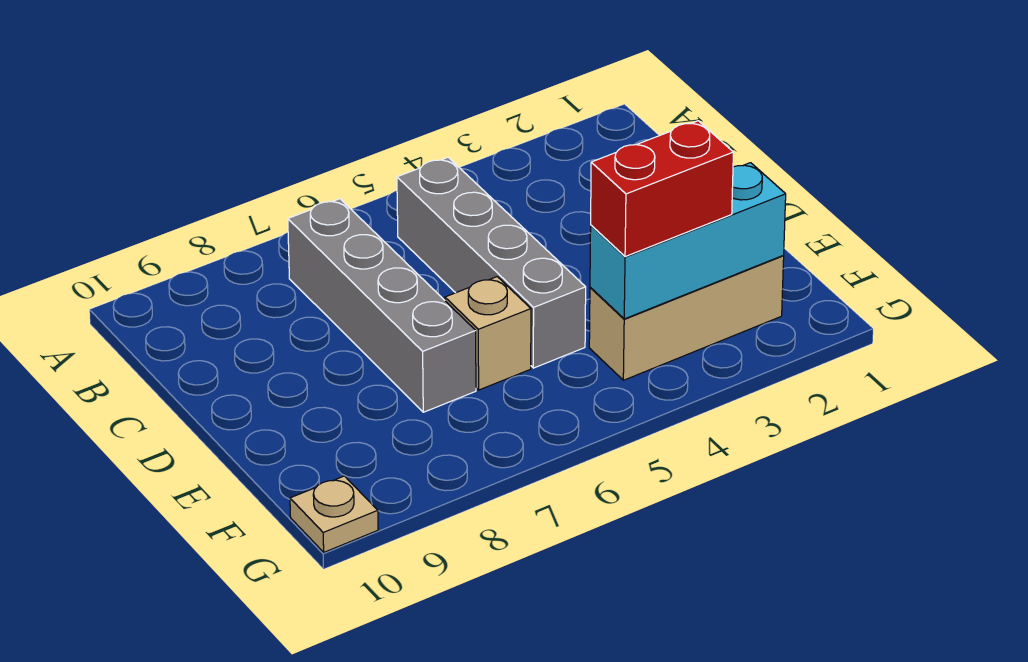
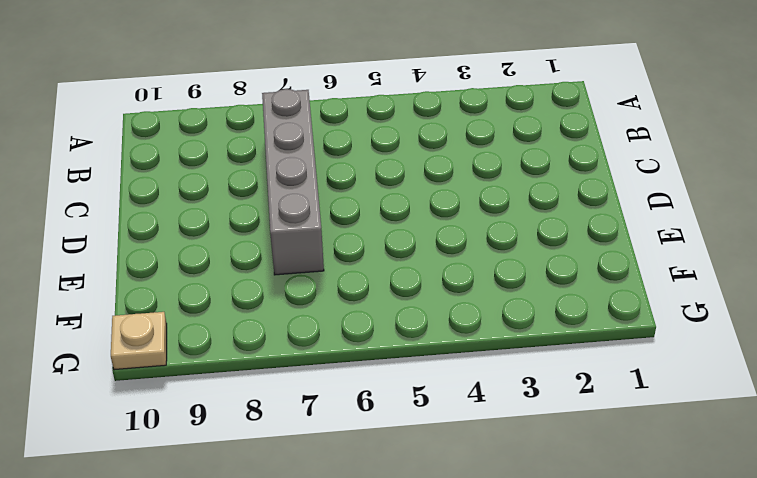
none -> grey 1x4 brick [397,157,586,368]
none -> tan 1x1 brick [445,277,531,390]

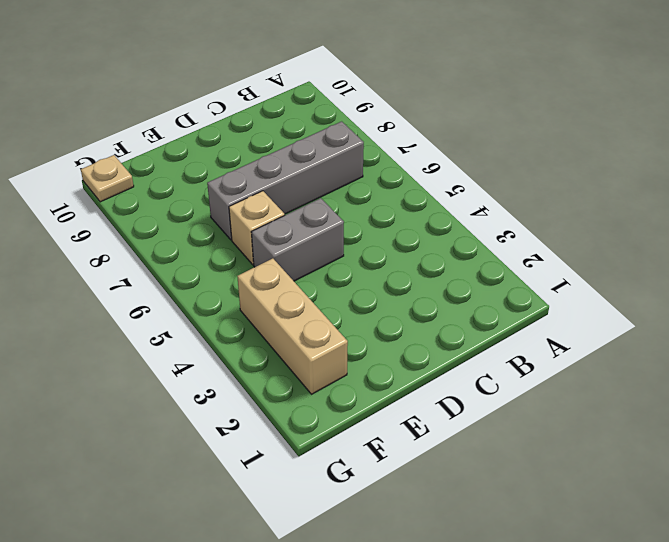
grey 1x2 brick [251,198,344,281] -> grey 1x4 brick [397,157,586,368]
none -> cyan 1x3 brick [590,163,786,319]
none -> red 1x2 brick [591,121,733,257]

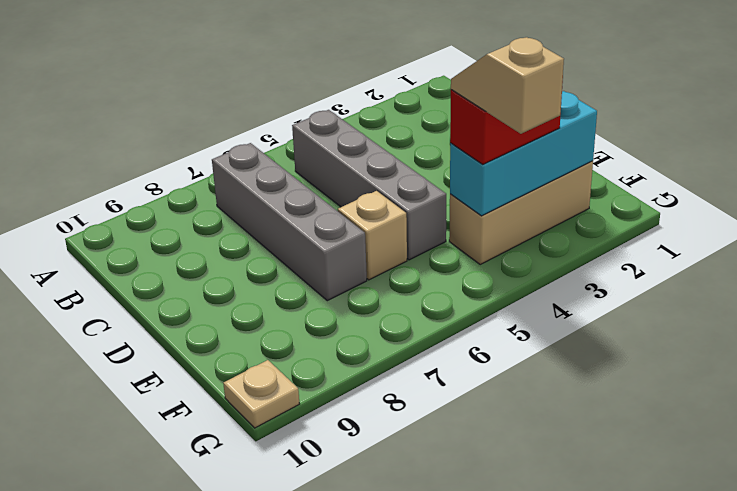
tan 1x2 slope [451,37,564,134] -> none

